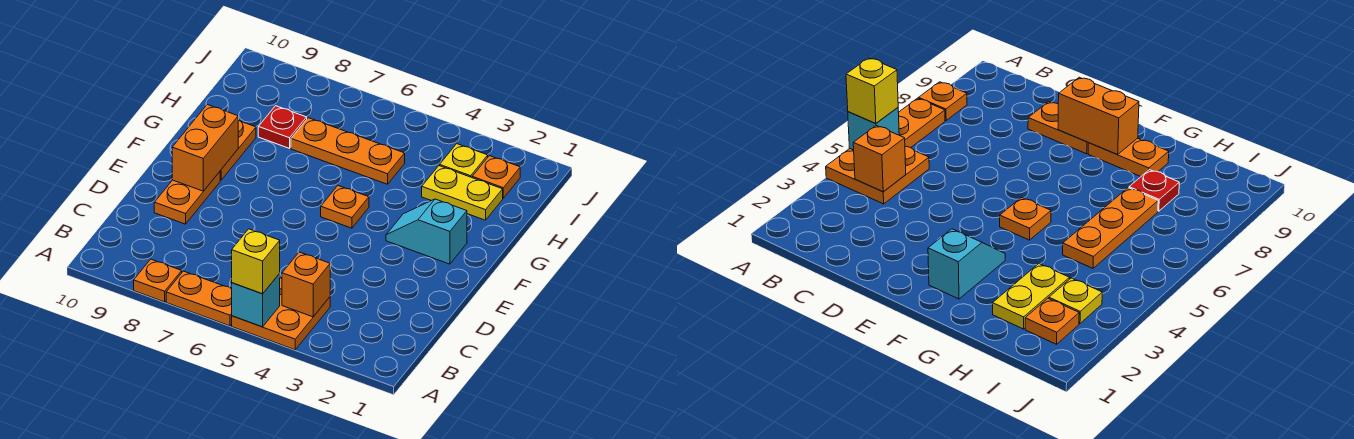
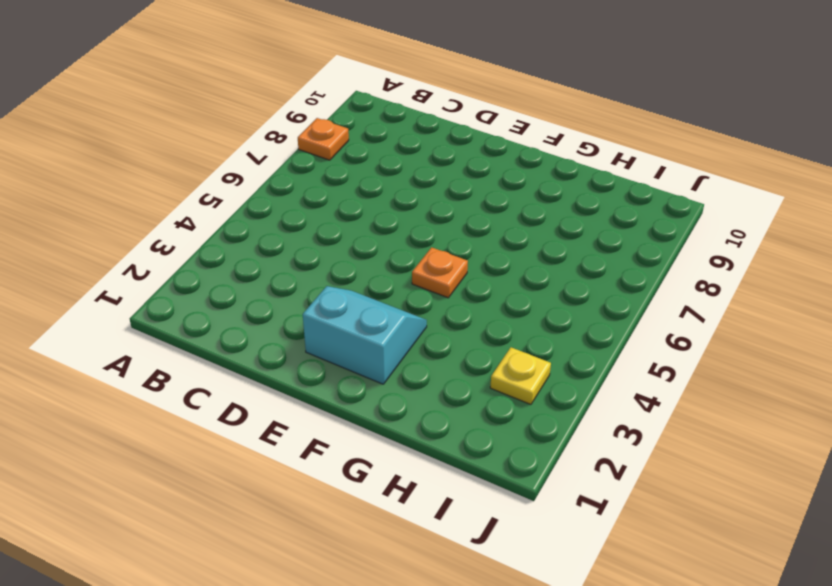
cyan 2x2 slope [303,286,427,384] -> cyan 1x2 slope [386,199,467,264]
none -> orange 2x2 plate [232,278,330,350]
none -> orange 1x2 plate [166,271,232,326]
none -> orange 1x2 plate [154,172,220,224]

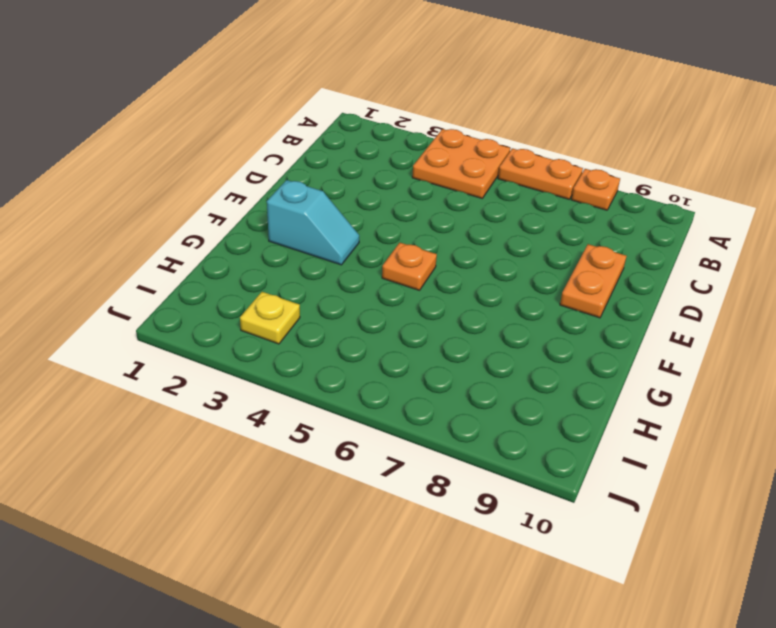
none -> orange 1x2 plate [220,120,256,180]
none -> yellow 1x2 plate [422,166,503,220]
none -> orange 1x3 plate [291,118,405,184]

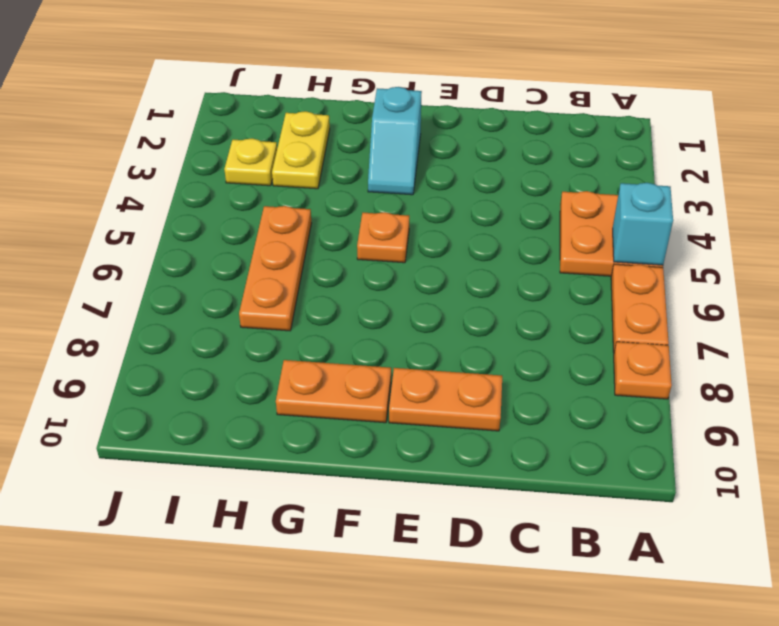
none -> red 1x1 plate [258,106,307,148]
none -> orange 1x1 plate [472,156,520,198]
none -> orange 1x1 brick [282,252,330,317]

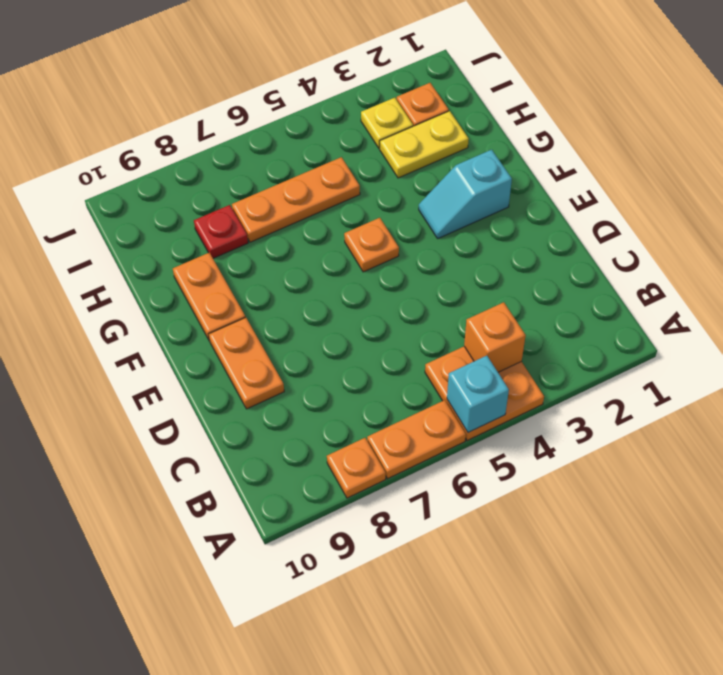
none -> orange 1x2 brick [172,105,238,191]
none -> yellow 1x1 brick [232,229,280,294]

